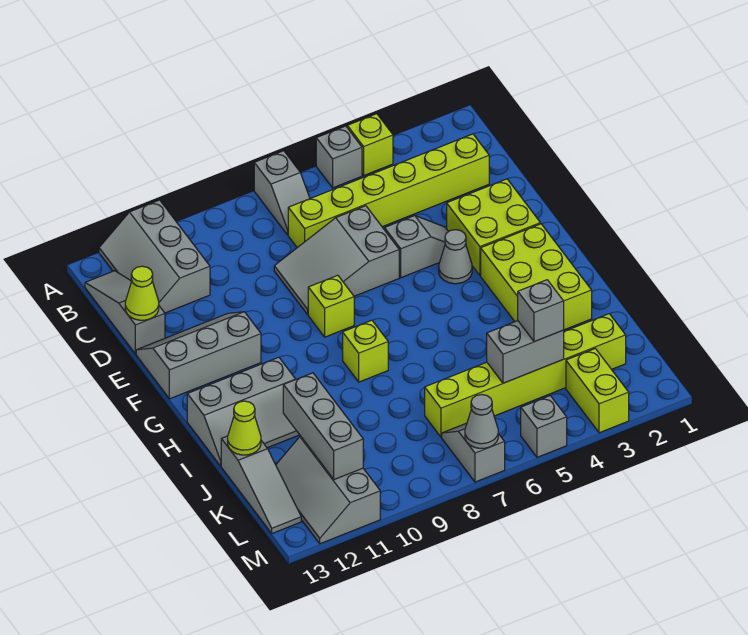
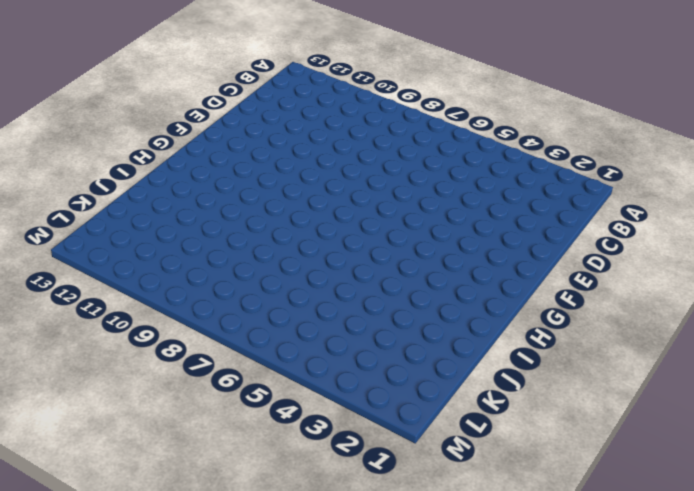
none -> lime 1x1 brick [347,114,393,175]
none -> grey 1x1 brick [316,126,362,188]
none -> grey 1x2 slope [254,151,310,235]

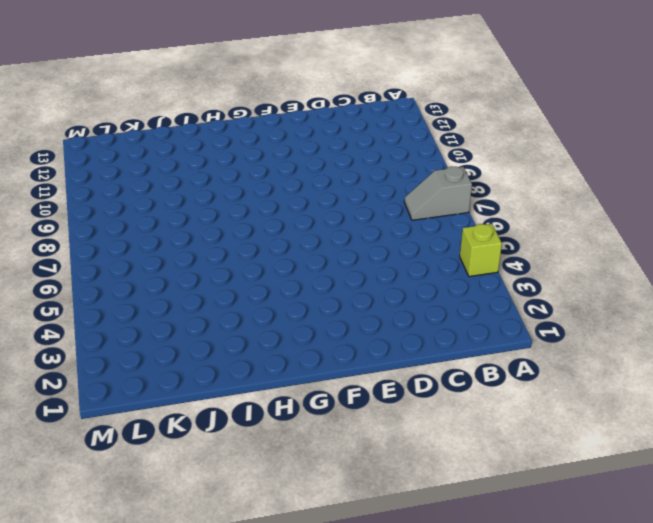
none -> grey 1x1 brick [316,126,362,188]
none -> grey 2x3 slope [99,200,210,313]
none -> grey 1x3 slope [85,271,165,354]

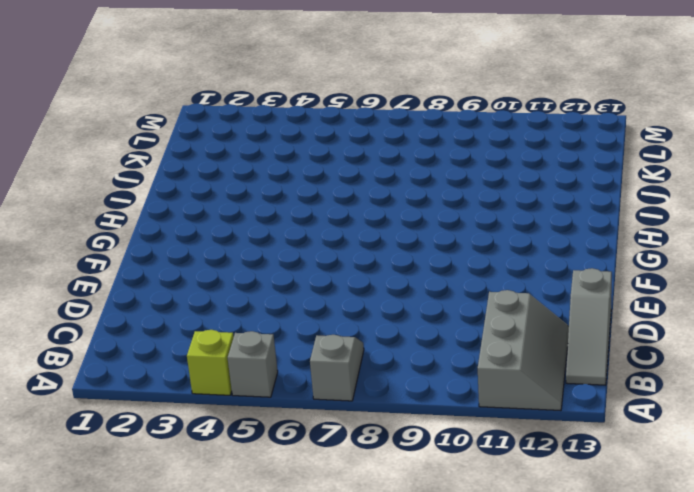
none -> lime 1x6 brick [288,134,489,248]
none -> grey 2x3 slope [274,206,399,314]
none -> lime 2x2 brick [447,179,540,275]

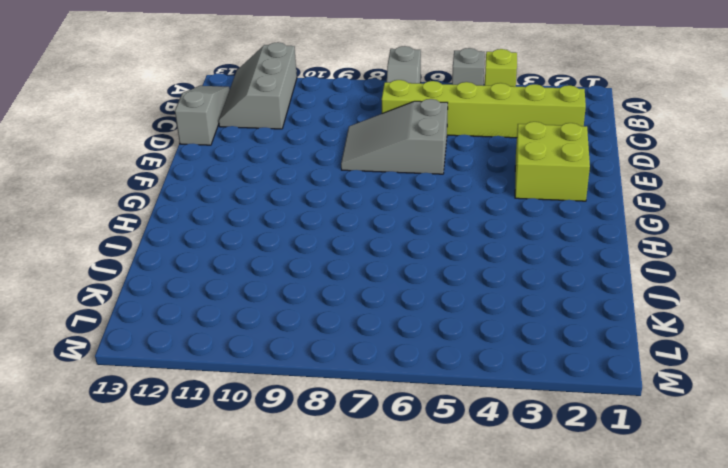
none -> grey 1x2 slope [385,216,448,278]
none -> grey 2x3 slope [136,312,261,399]
none -> grey 1x1 cone [439,230,472,284]

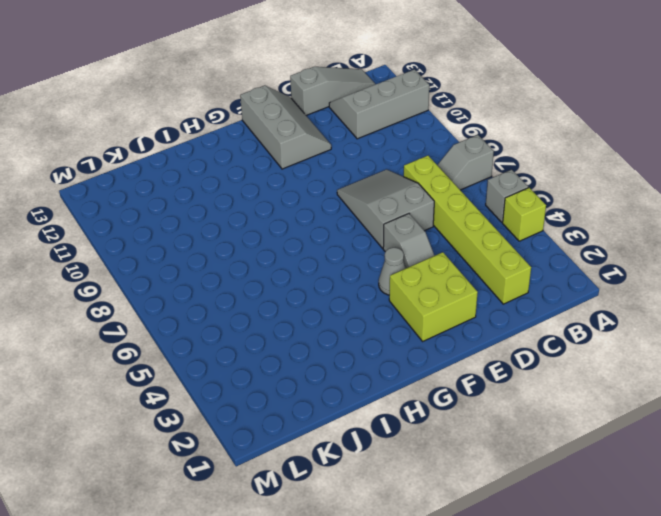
none -> lime 1x1 brick [308,275,354,337]
none -> lime 2x3 brick [481,224,592,330]
none -> lime 1x1 brick [343,320,388,382]

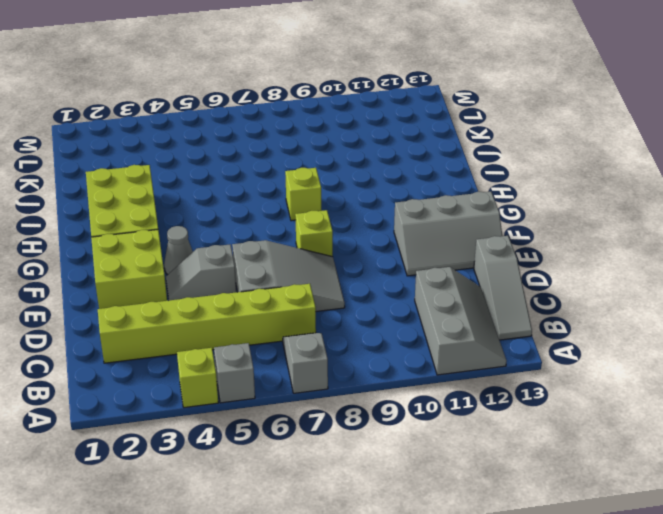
none -> grey 2x3 slope [187,357,299,466]
none -> grey 1x3 slope [221,436,301,533]
none -> lime 1x6 brick [425,314,626,437]

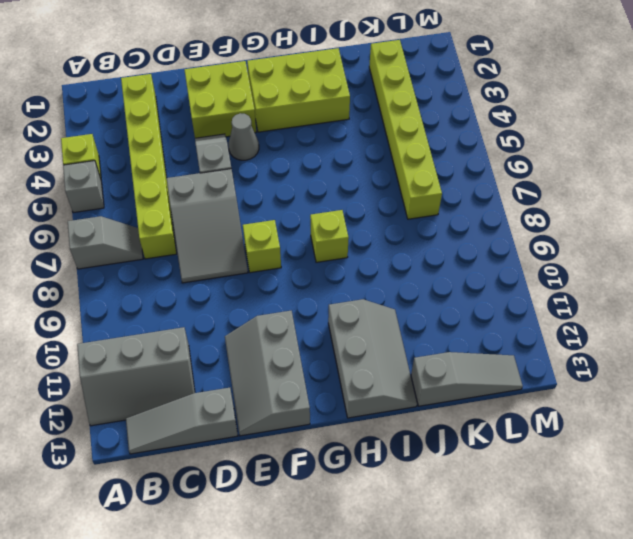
none -> grey 2x3 slope [276,436,380,544]
none -> lime 1x2 brick [566,349,629,433]
none -> grey 1x2 slope [442,423,505,482]

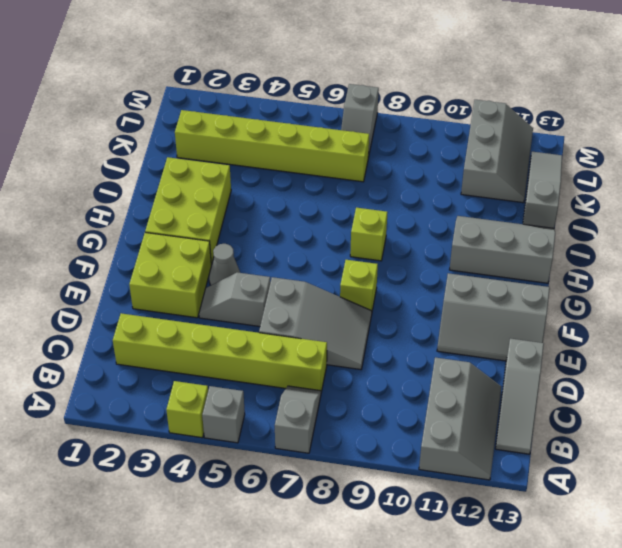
none -> lime 1x2 brick [566,349,629,433]
none -> grey 1x1 brick [521,396,567,457]
none -> lime 1x1 cone [125,266,159,320]

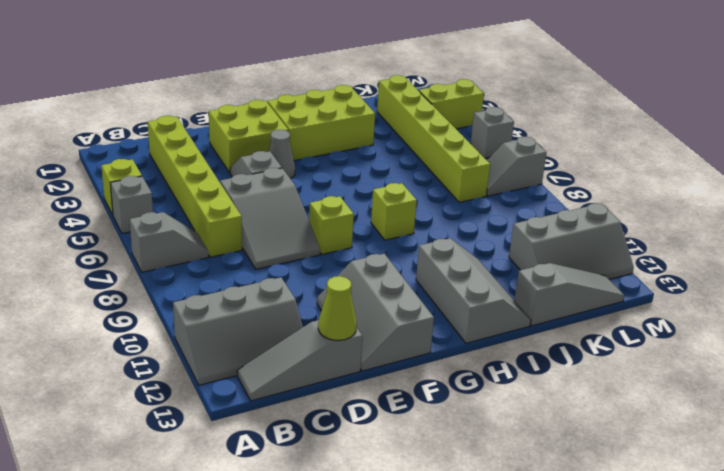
none -> grey 1x3 brick [283,373,363,480]
none -> lime 1x1 cone [228,401,261,455]
none -> grey 1x2 brick [487,321,564,383]

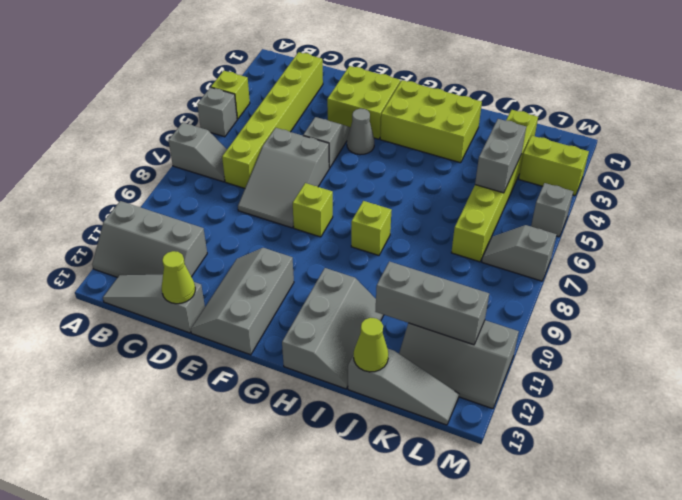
none -> grey 1x1 cone [465,395,498,448]
none -> grey 1x1 brick [518,280,564,342]

